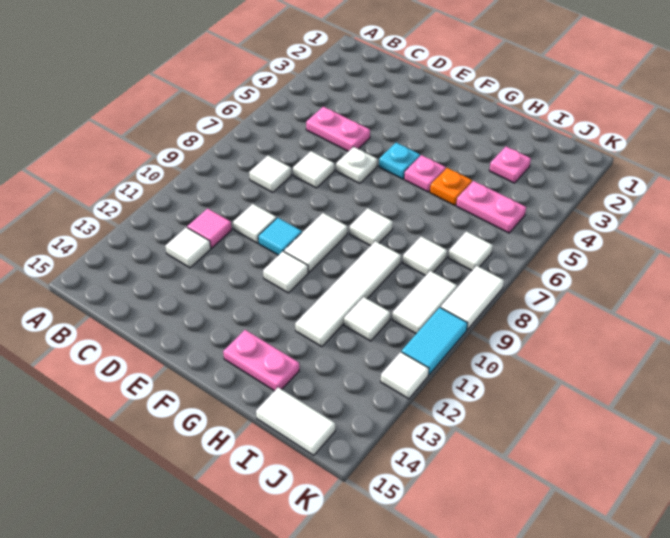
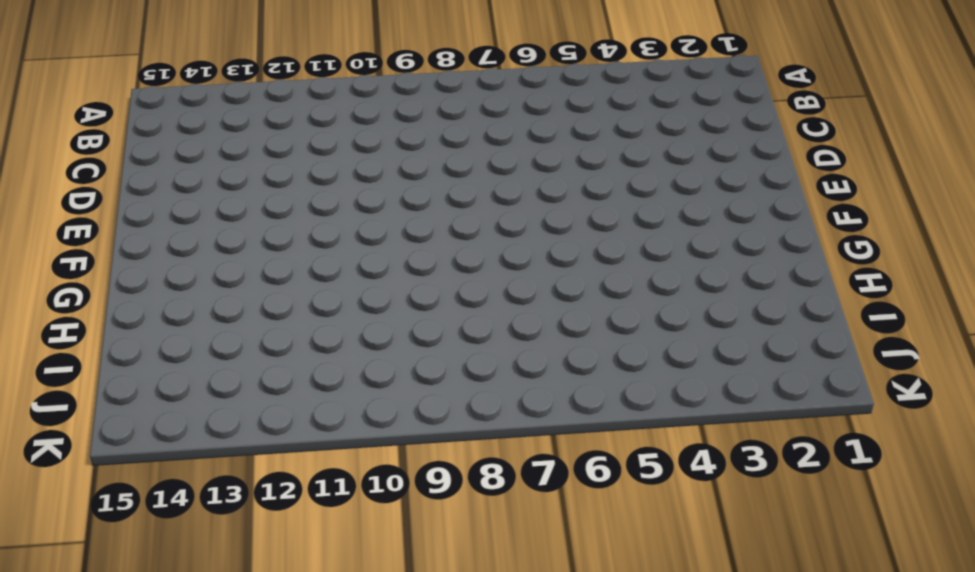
none -> pink 1x2 plate [306,107,370,151]
none -> white 1x1 tile [249,156,291,192]
none -> pink 1x1 tile [187,209,232,248]

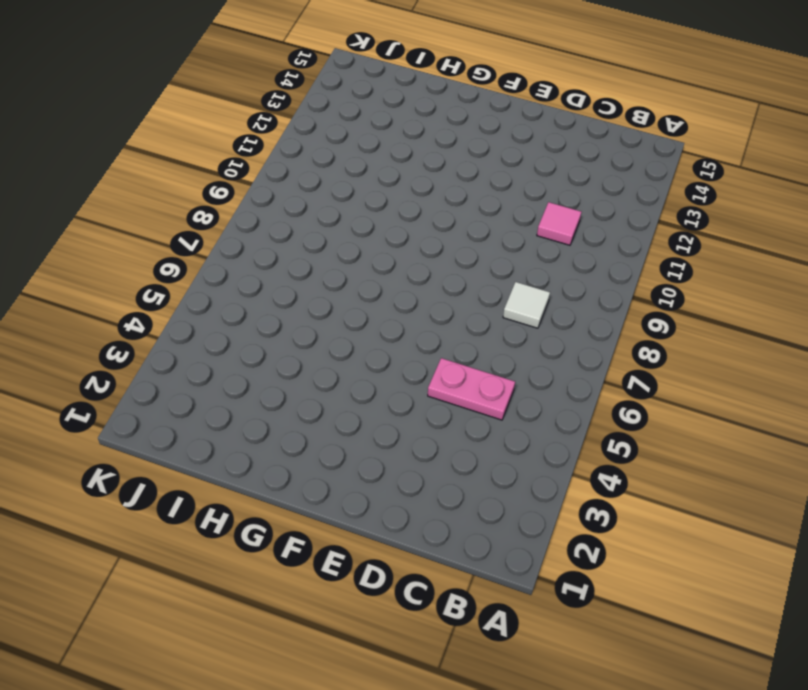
none -> white 1x1 tile [165,227,211,268]
none -> white 1x1 tile [293,151,334,188]
none -> white 1x1 tile [233,204,276,243]

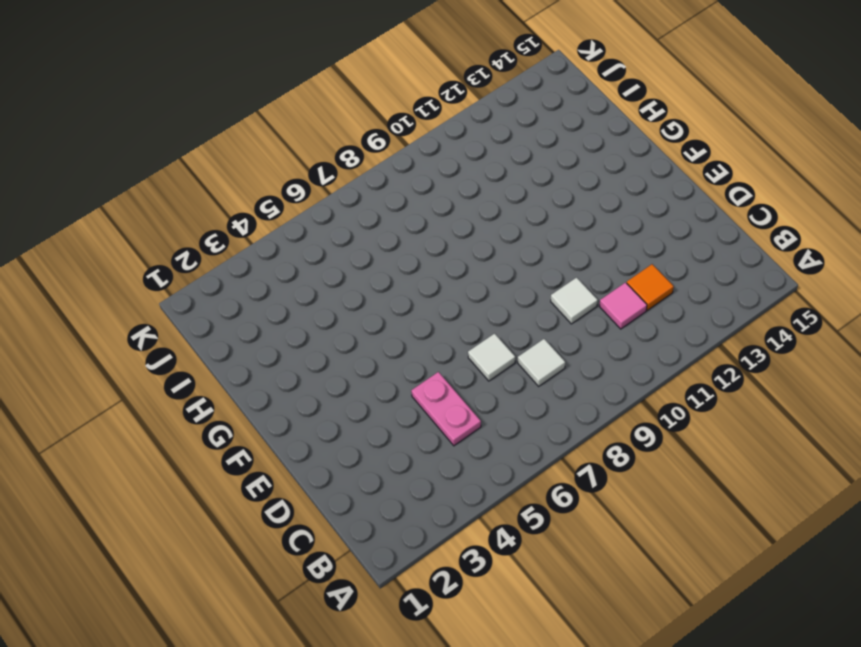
orange 1x1 tile [627,264,674,310] -> white 1x1 tile [165,227,211,268]
none -> white 1x1 plate [336,147,377,183]
none -> cyan 1x1 tile [258,218,302,255]
none -> cyan 1x1 plate [379,143,420,179]

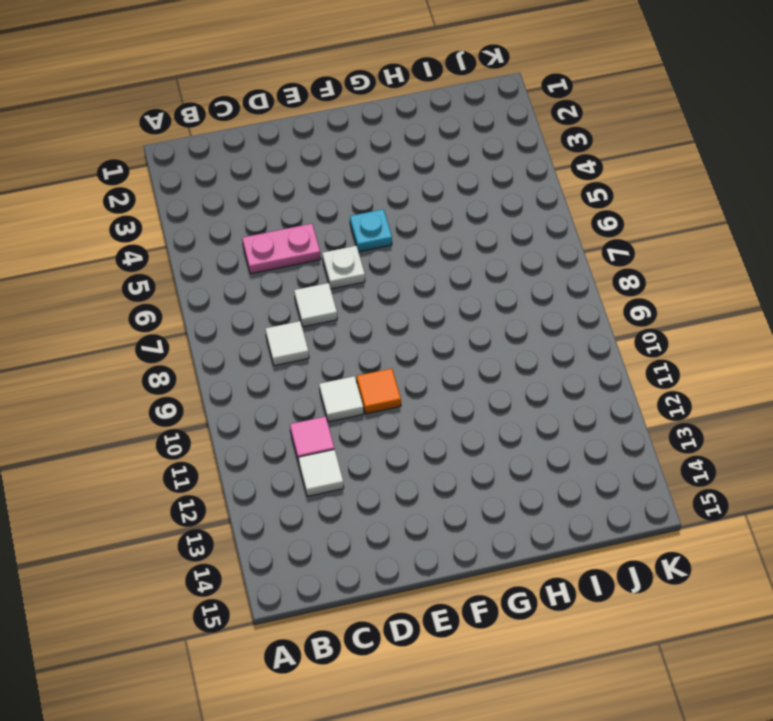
orange 1x1 tile [357,368,401,414] -> cyan 1x1 tile [258,218,302,255]
none -> white 1x2 tile [284,213,347,272]
none -> white 1x1 tile [263,251,308,293]
none -> pink 1x1 plate [404,155,446,192]

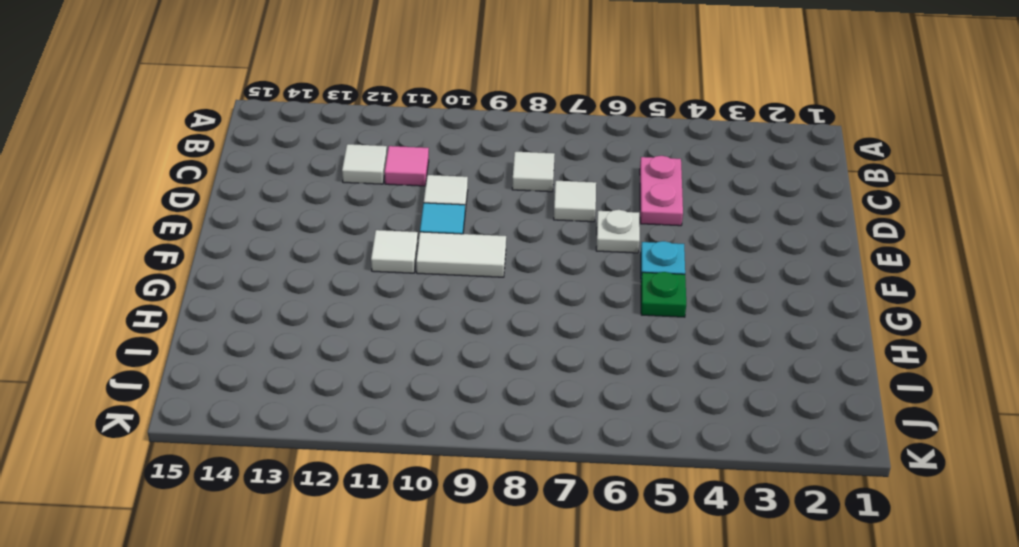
green 1x1 plate [641,272,686,317] -> pink 1x1 plate [404,155,446,192]
none -> white 1x1 tile [350,208,393,246]
none -> pink 1x2 plate [223,330,299,391]
none -> orange 1x1 plate [430,168,472,205]

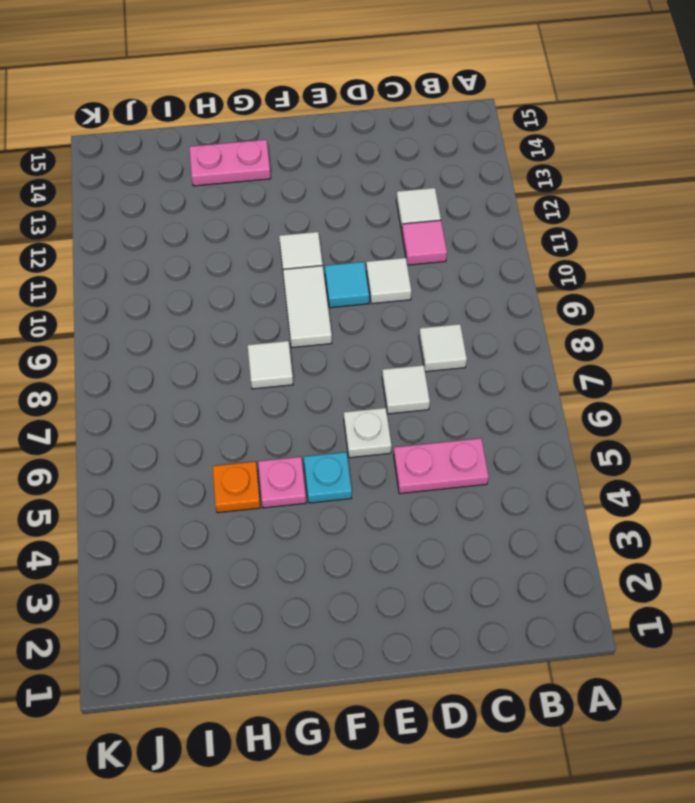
none -> white 1x4 tile [295,241,401,347]
none -> pink 1x1 plate [489,147,531,183]
none -> pink 1x2 plate [456,181,526,233]

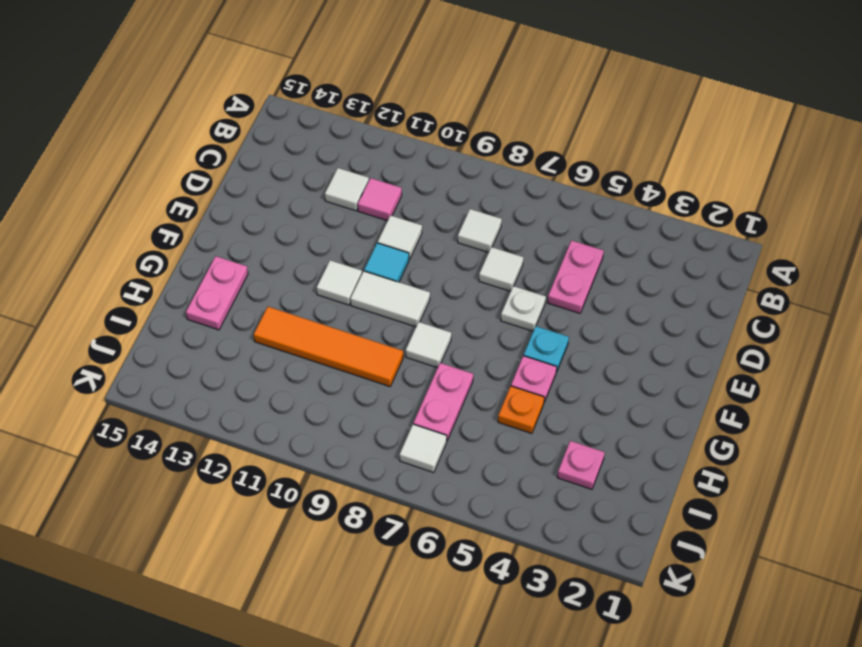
pink 1x2 plate [413,363,473,440] -> pink 1x2 plate moved to [456,181,526,233]
orange 1x4 tile [254,307,403,387] -> white 1x4 tile [295,241,401,347]
none -> white 1x1 tile [403,236,447,276]
none -> white 1x1 tile [344,297,390,341]
none -> white 1x2 tile [256,388,335,455]

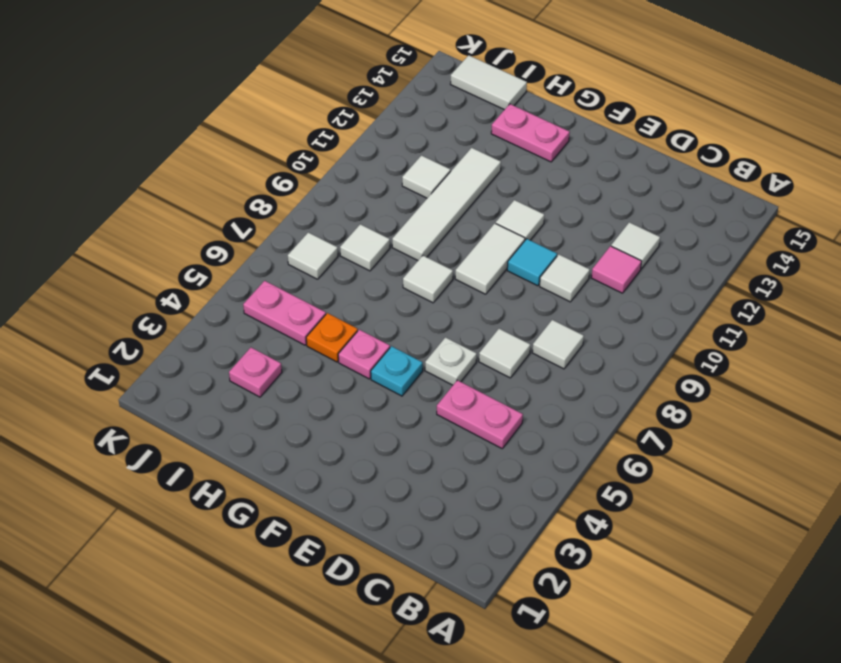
none -> white 1x2 tile [392,271,457,334]
none -> white 1x2 tile [441,266,504,329]
none -> cyan 1x2 tile [402,307,468,375]

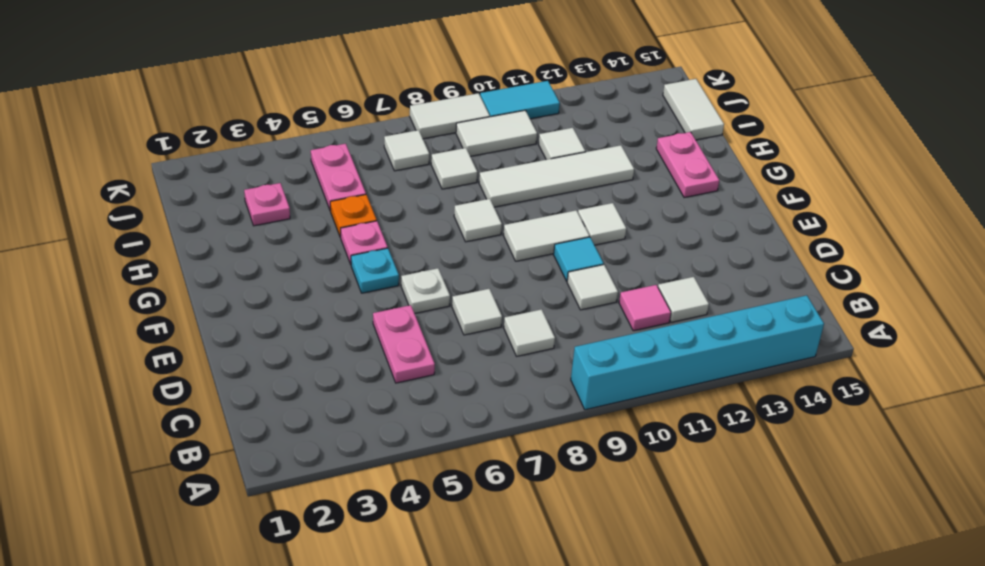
cyan 1x6 brick [571,295,824,410] -> none
none -> white 1x1 tile [381,352,429,399]

